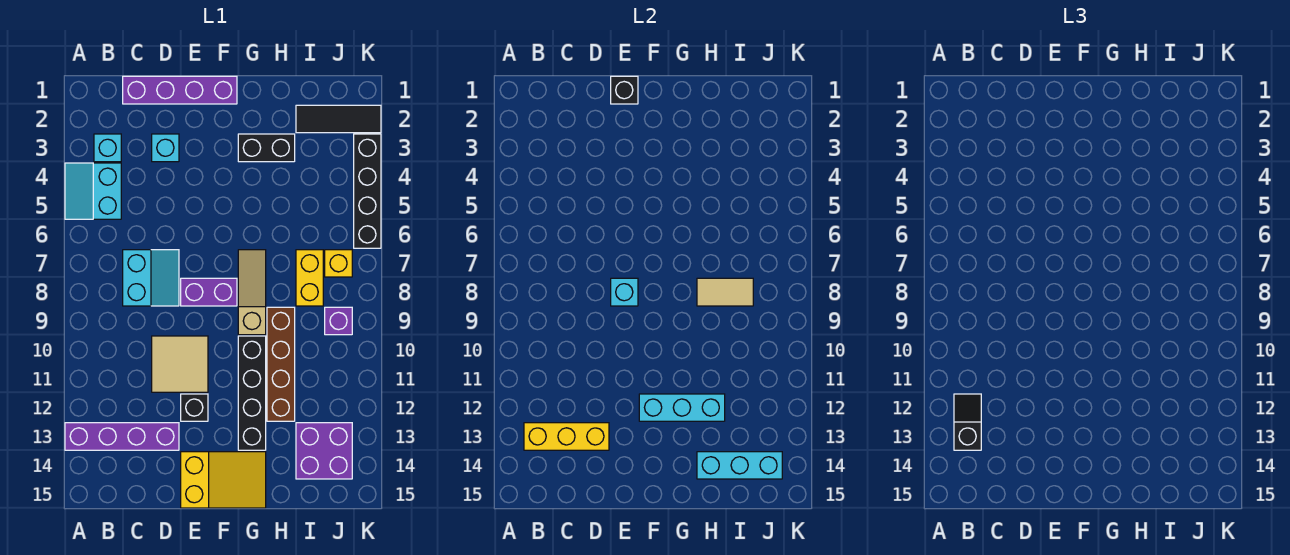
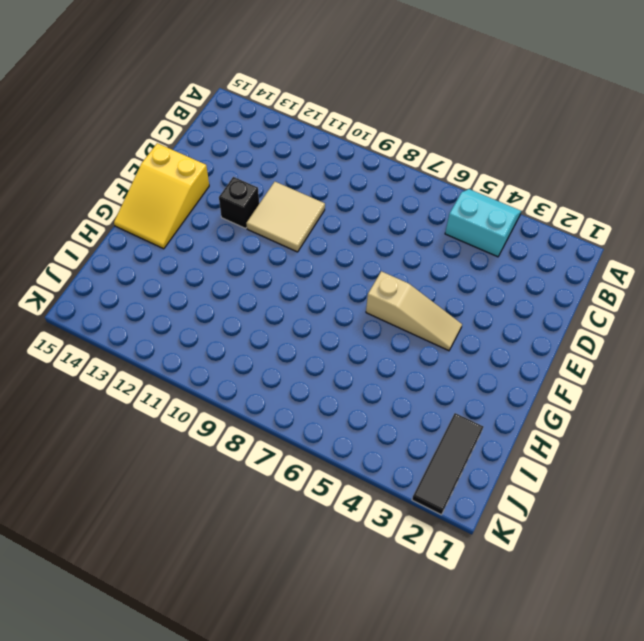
tan 1x3 slope [366,271,462,351] -> tan 1x3 slope moved to [238,250,266,335]
none -> purple 1x4 brick [65,423,179,450]
none -> cyan 1x1 brick [94,134,121,162]
none -> purple 1x4 brick [123,76,237,104]

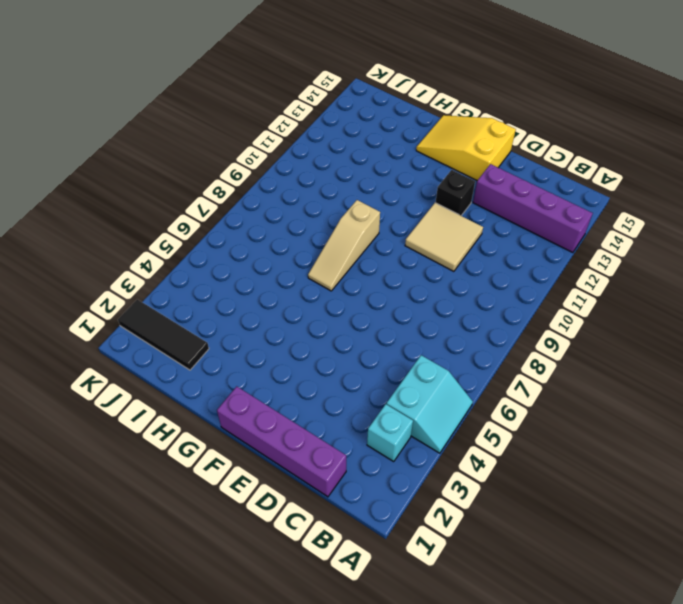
none -> cyan 2x2 slope [123,250,179,306]
none -> cyan 1x1 brick [152,134,179,162]
none -> purple 1x2 brick [181,278,237,306]

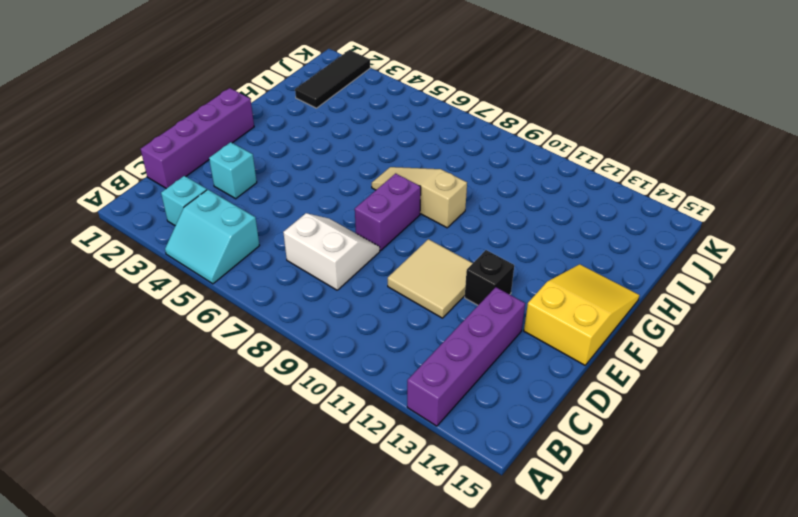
white 2x2 slope [283,213,380,290] -> cyan 2x2 slope [123,250,179,306]
none -> black 1x2 brick [238,134,295,162]
none -> black 1x4 brick [238,336,266,450]
none -> brown 1x4 brick [267,307,295,421]

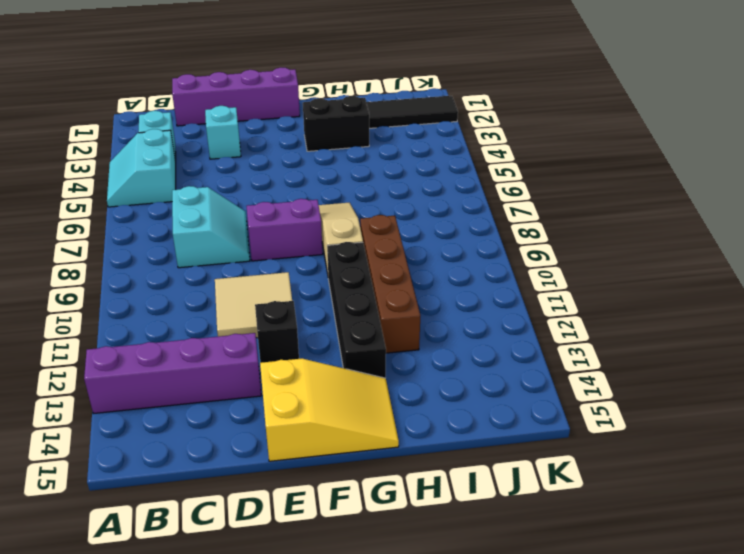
none -> yellow 1x2 brick [296,250,323,306]
none -> purple 2x2 brick [296,423,352,479]
none -> yellow 1x1 brick [325,250,352,277]

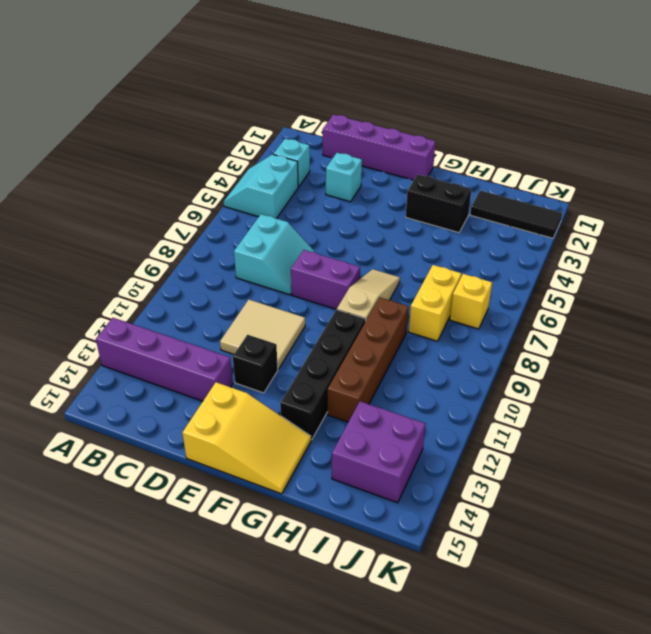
none -> purple 1x1 brick [325,307,352,335]
none -> black 1x4 brick [354,134,381,248]
none -> yellow 1x3 brick [524,423,609,450]

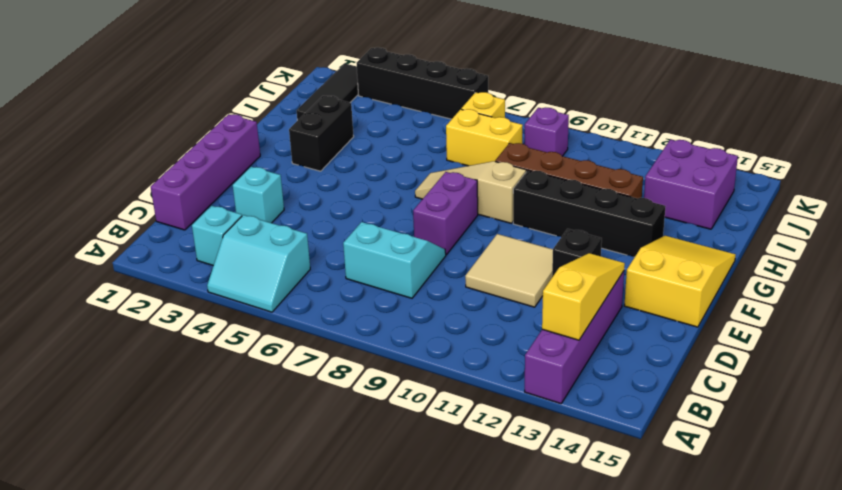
yellow 1x3 slope [542,253,625,340] -> yellow 1x3 brick [524,423,609,450]
none -> black 1x1 brick [611,76,638,104]
none -> cyan 1x1 brick [611,278,638,306]
none -> cyan 1x3 brick [639,394,725,421]

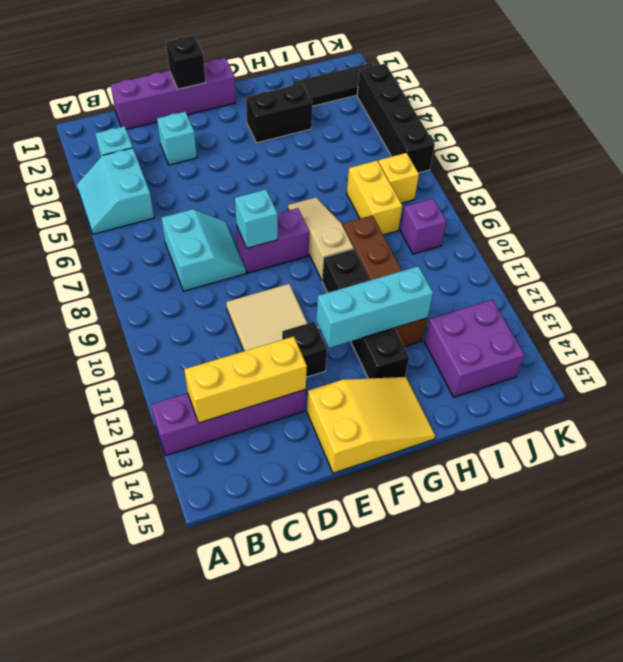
none -> tan 1x2 tile [697,278,753,306]
none -> cyan 1x3 brick [697,452,782,479]
none -> black 1x2 slope [954,394,981,450]

